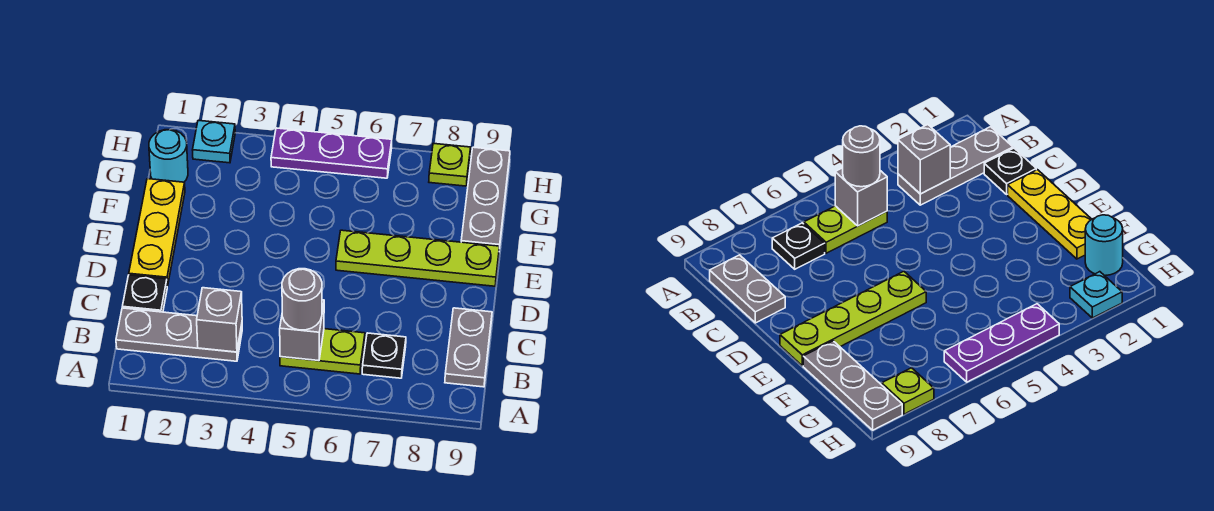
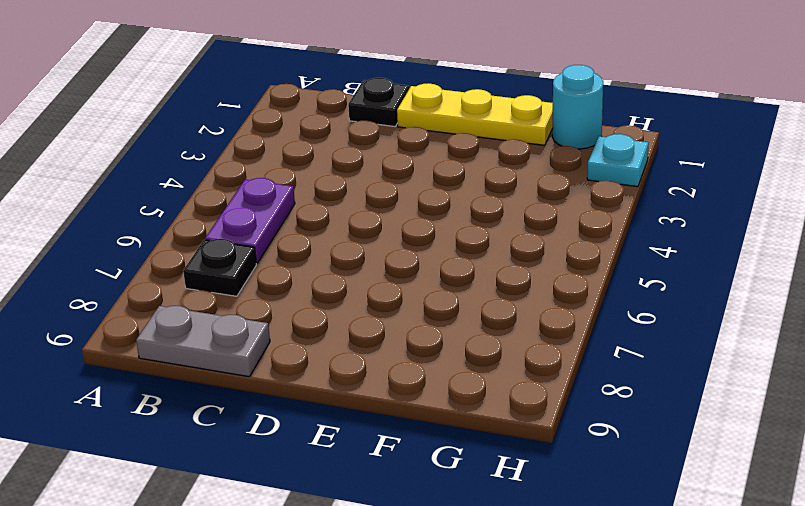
purple 1x2 plate [205,178,295,263] -> lime 1x2 plate [280,329,365,374]
none -> grey 1x3 plate [116,308,242,361]
none -> lime 1x4 plate [336,230,500,286]
none -> grey 1x3 plate [461,147,510,249]

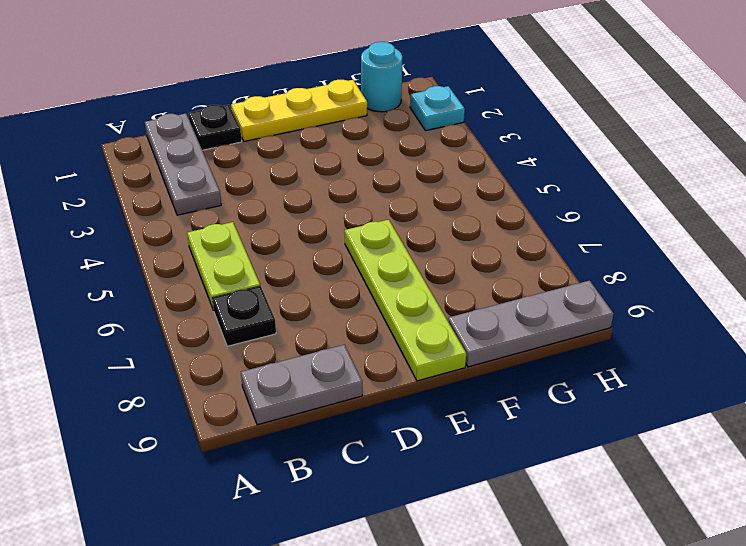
none -> purple 1x3 plate [271,128,392,178]
none -> lime 1x1 plate [429,143,471,186]
none -> grey 1x1 brick [197,288,242,352]

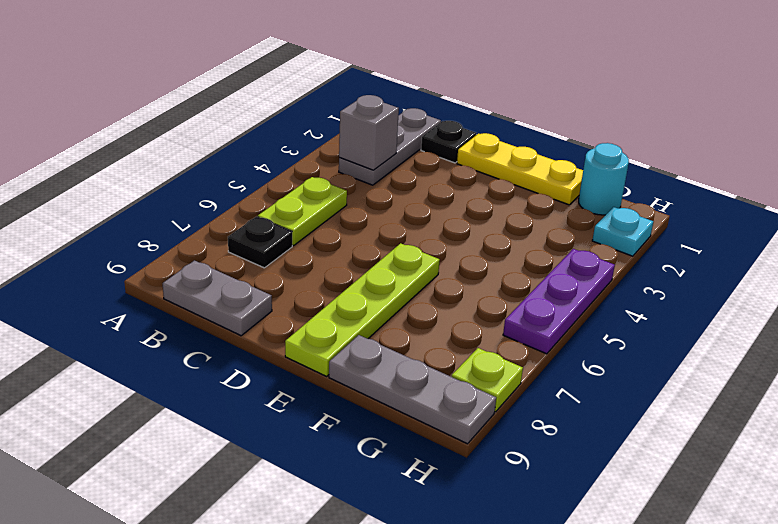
none -> grey 1x1 brick [280,300,324,361]
none -> grey 1x1 round brick [282,269,322,330]

